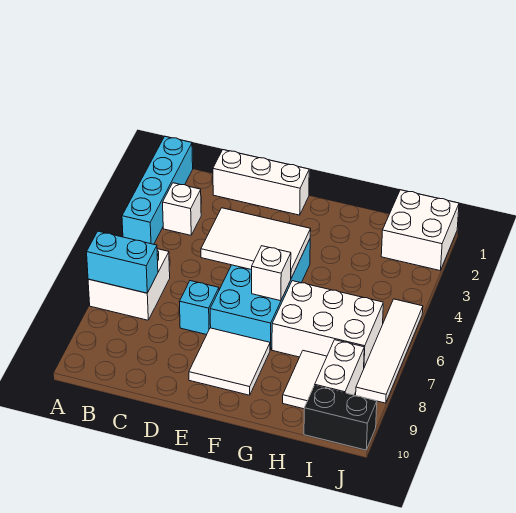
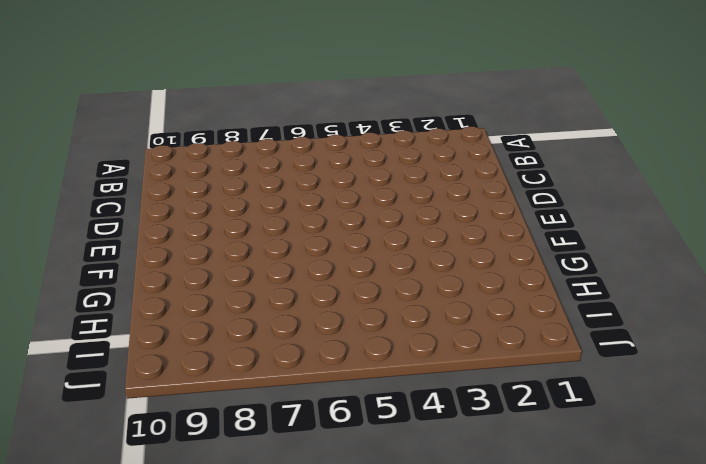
none -> cyan 1x4 brick [122,137,193,244]
none -> white 2x2 brick [88,249,170,320]
none -> white 1x1 brick [163,183,201,235]

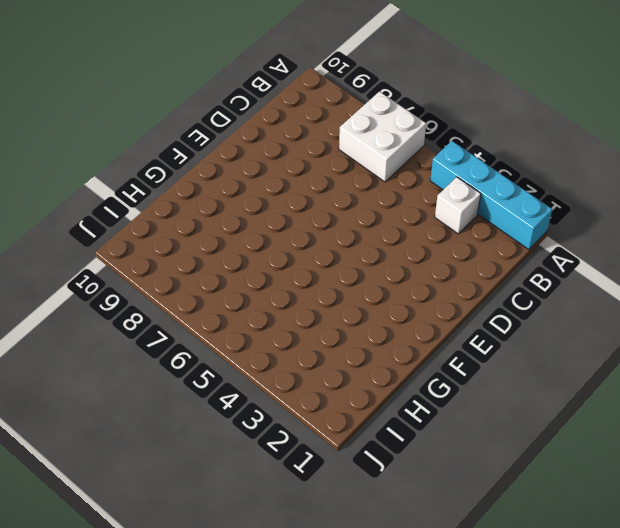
none -> white 1x3 brick [213,150,309,215]
none -> cyan 1x1 brick [179,281,219,335]
none -> cyan 2x4 brick [210,239,310,350]

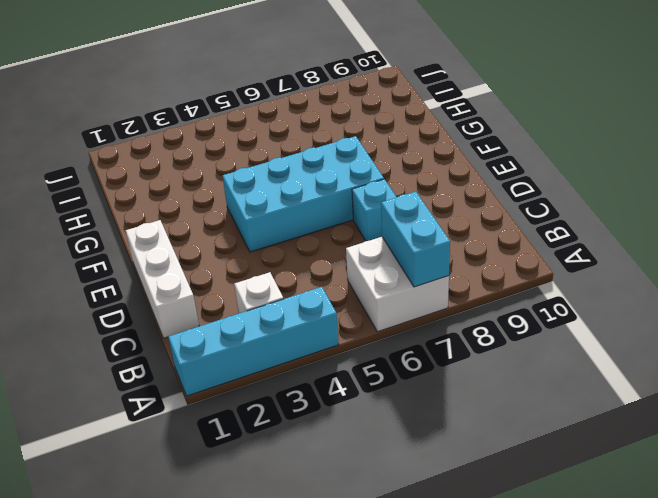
none -> white 2x2 tile [189,328,270,395]
none -> white 2x3 brick [272,281,383,367]
none -> white 1x2 tile [283,351,327,409]

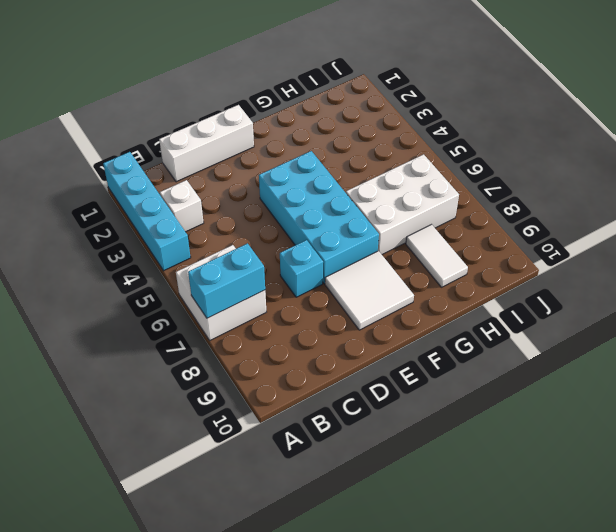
none -> white 2x2 brick [381,190,459,270]
none -> white 1x2 brick [315,340,364,395]
none -> black 1x2 brick [304,386,377,450]

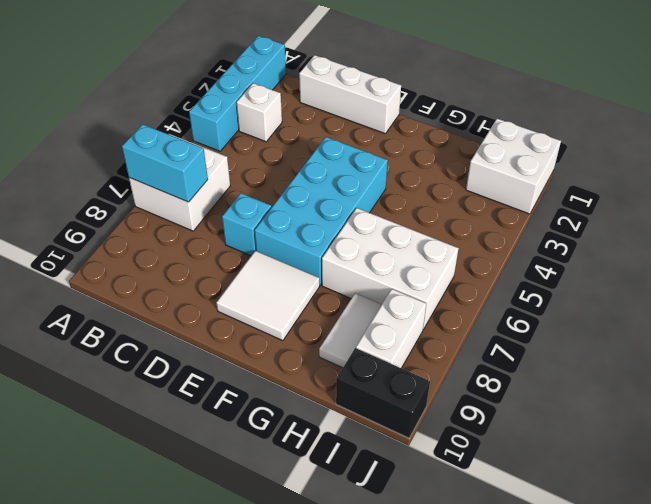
none -> white 1x4 tile [356,299,423,403]
none -> white 2x3 tile [201,208,311,278]
none -> white 1x1 brick [252,246,291,301]

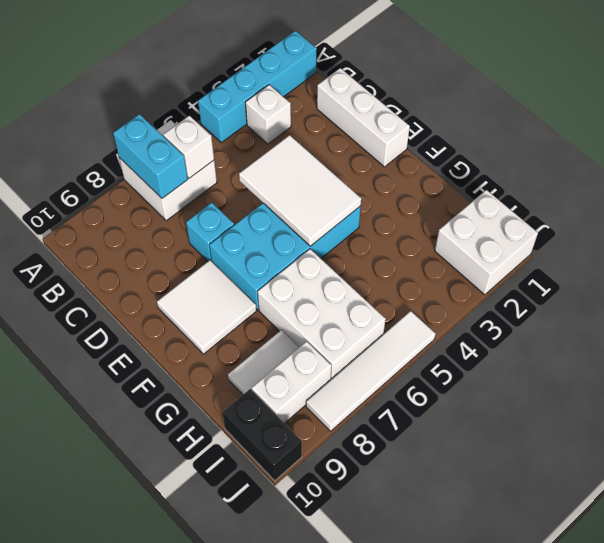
white 1x1 brick [164,116,214,178] -> white 1x1 brick moved to [252,246,291,301]

